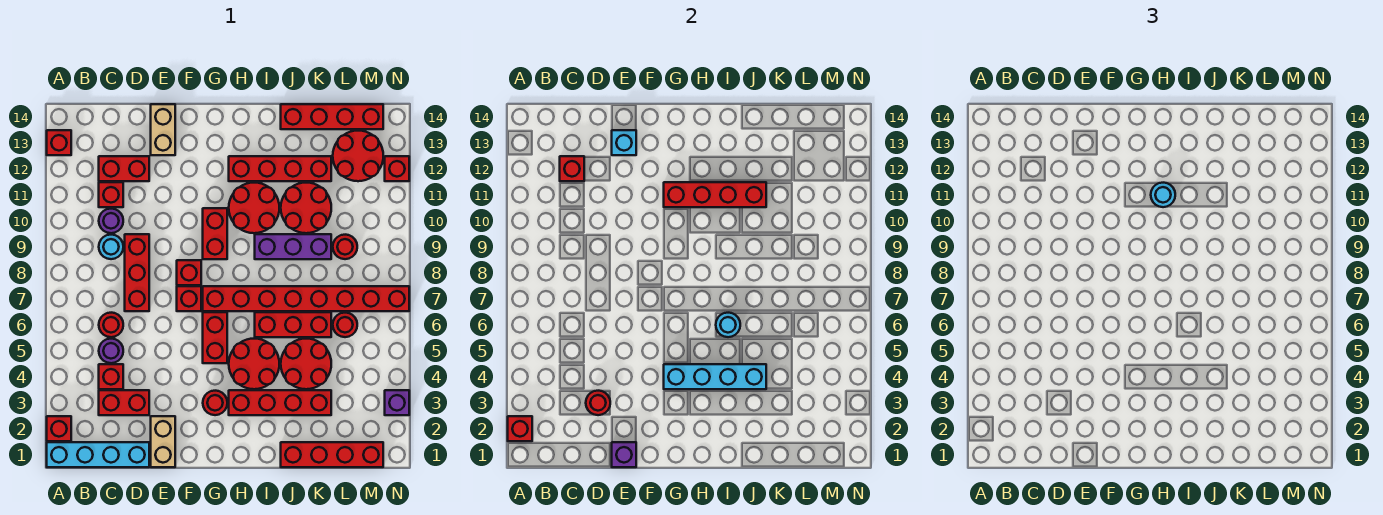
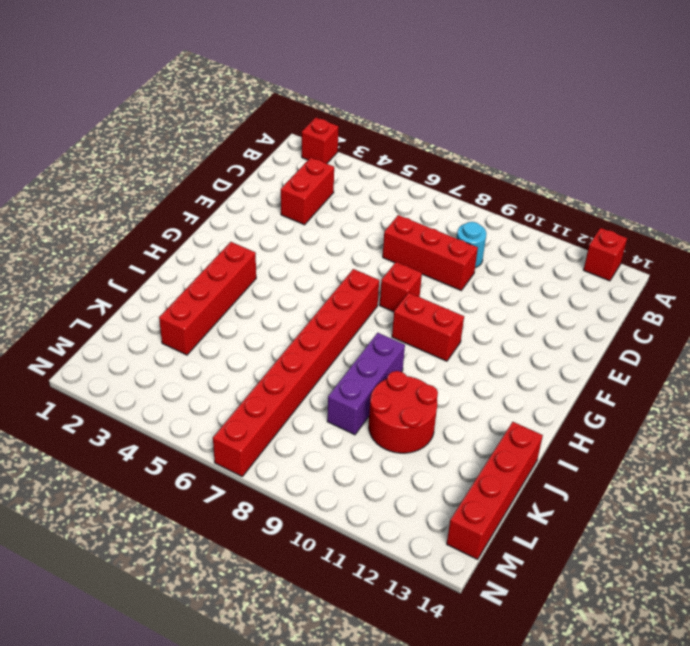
none -> cyan 1x4 brick [47,442,149,467]
none -> red 1x1 brick [99,364,123,389]
none -> purple 1x1 round brick [99,339,123,363]
none -> red 1x1 round brick [99,313,123,337]

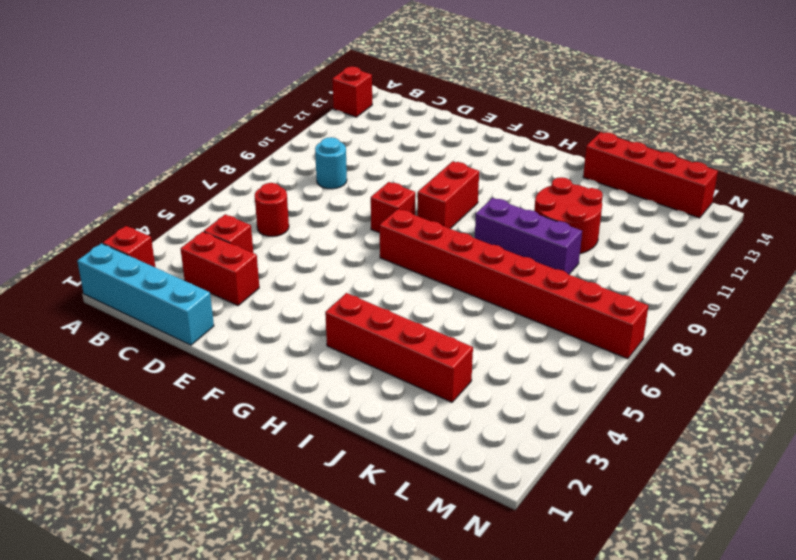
none -> purple 1x1 round brick [99,339,123,363]
none -> purple 1x1 round brick [99,209,123,233]
none -> red 1x1 brick [99,182,123,207]
none -> red 1x2 brick [99,156,149,181]

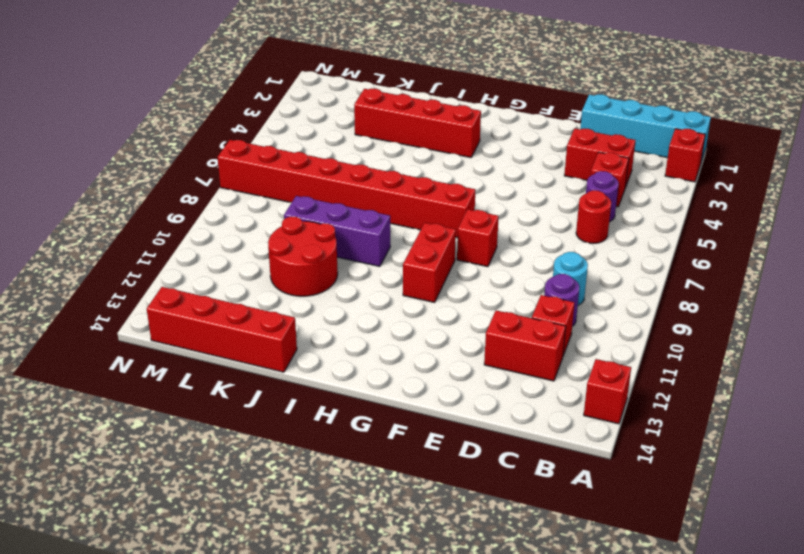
none -> red 1x3 brick [125,234,149,311]
none -> tan 1x2 brick [151,416,175,467]
none -> tan 1x2 brick [151,104,175,155]
none -> red 1x1 brick [177,286,201,311]

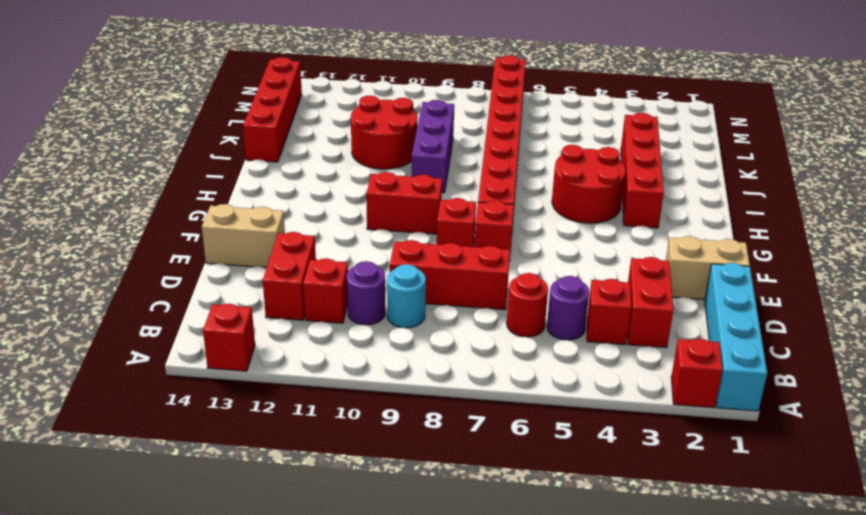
none -> red 1x1 round brick [203,391,227,415]
none -> red 1x2 brick [203,312,227,363]
none -> red 2x2 round brick [229,183,279,233]
none -> red 1x4 brick [229,156,331,181]

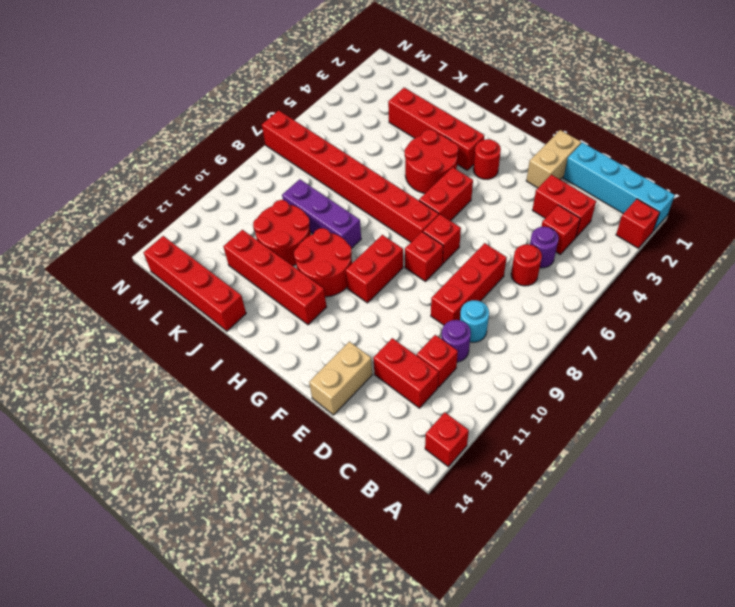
none -> red 1x3 brick [255,312,331,337]
none -> red 1x4 brick [281,442,383,467]
none -> red 2x2 round brick [281,339,331,389]
none -> red 1x1 round brick [333,313,357,337]

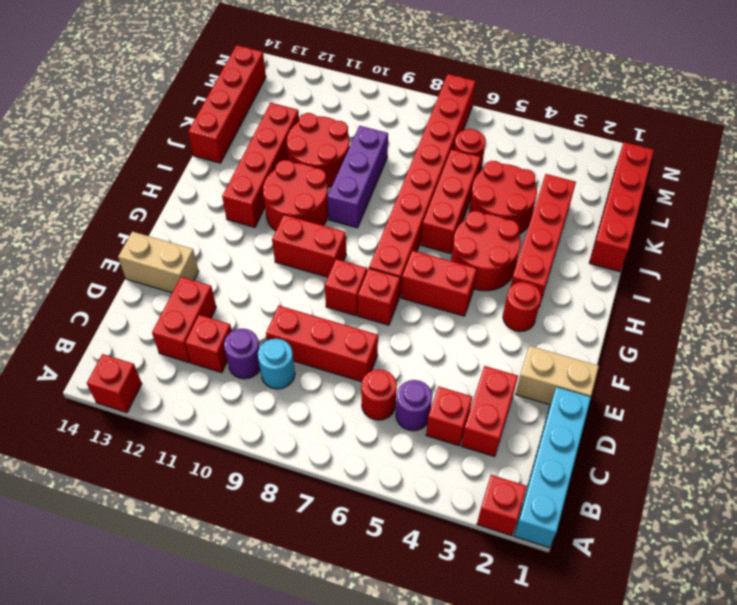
none -> red 1x1 round brick [333,235,357,259]
none -> red 2x2 round brick [333,131,383,181]
none -> purple 1x1 brick [385,390,409,415]
none -> red 1x1 brick [385,156,409,181]

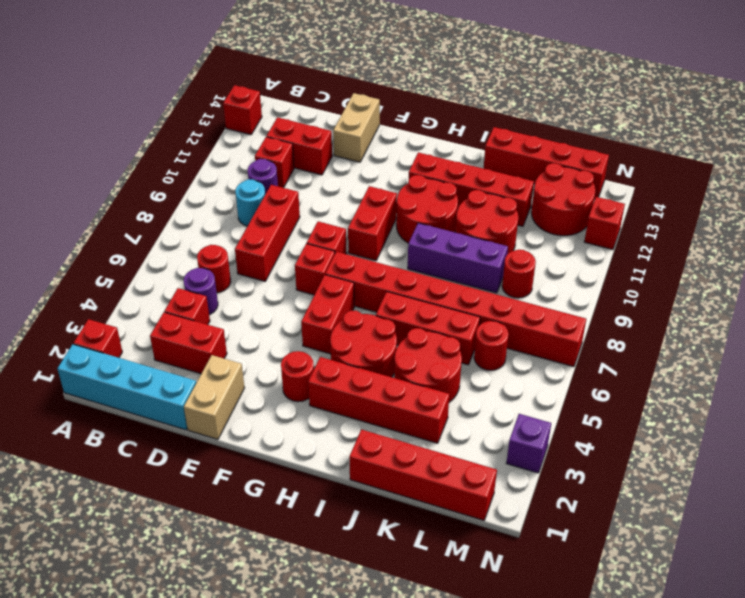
none -> red 1x1 brick [508,416,532,441]
none -> red 1x1 brick [560,156,584,181]
none -> red 1x1 round brick [586,391,610,415]
none -> purple 1x1 brick [612,442,636,467]

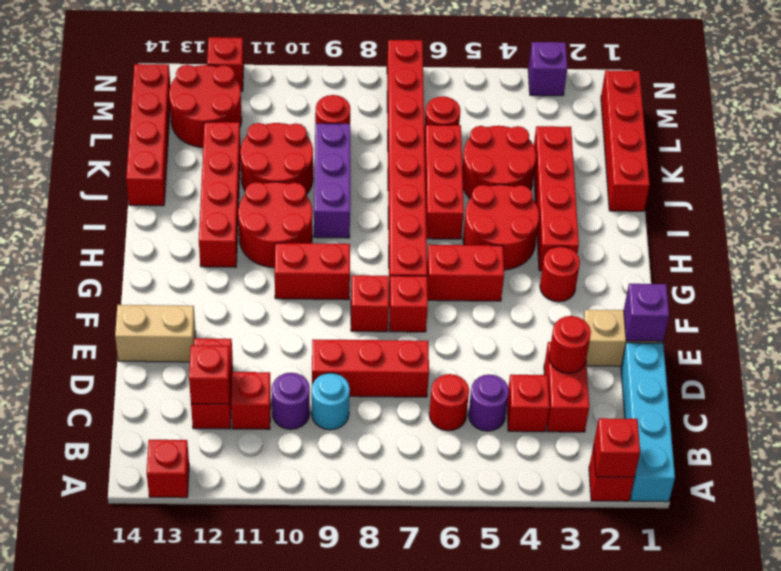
none -> cyan 1x1 brick [612,130,636,155]
none -> cyan 1x4 brick [664,364,766,389]
none -> red 1x4 brick [664,182,766,207]
none -> cyan 1x1 round brick [716,313,740,337]

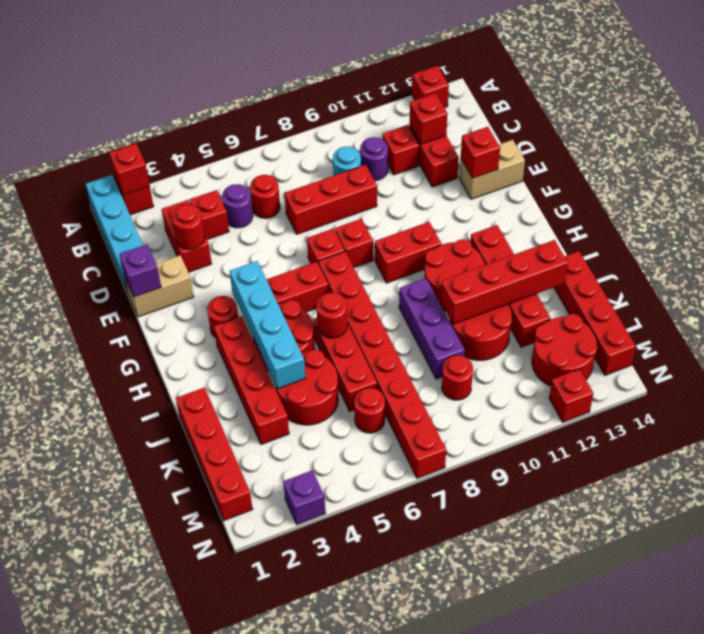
red 1x1 brick [461,127,500,178] -> cyan 1x1 brick [612,130,636,155]
red 1x1 round brick [317,292,348,338] -> cyan 1x1 round brick [716,313,740,337]
red 1x4 brick [441,240,568,324] -> red 1x4 brick turned to [664,182,766,207]
none -> cyan 1x1 round brick [1151,183,1175,207]

